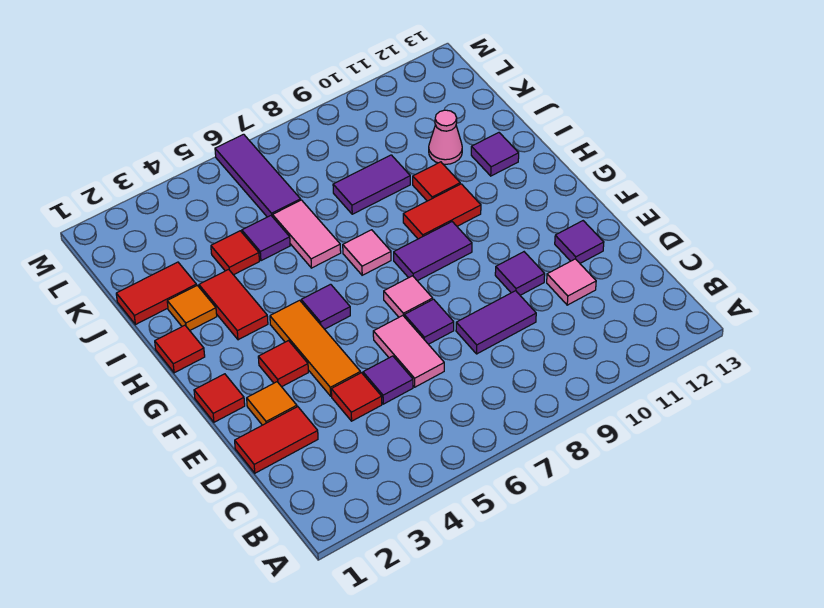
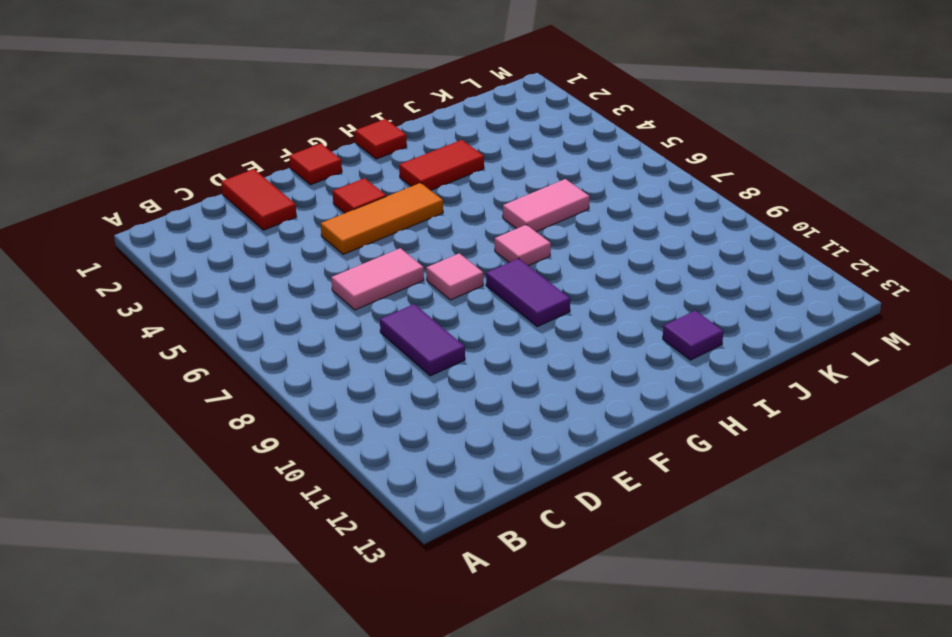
none -> red 1x1 tile [331,373,382,421]
none -> purple 1x1 tile [363,356,413,404]
none -> pink 1x1 tile [547,259,596,305]
none -> orange 1x1 tile [247,382,297,425]

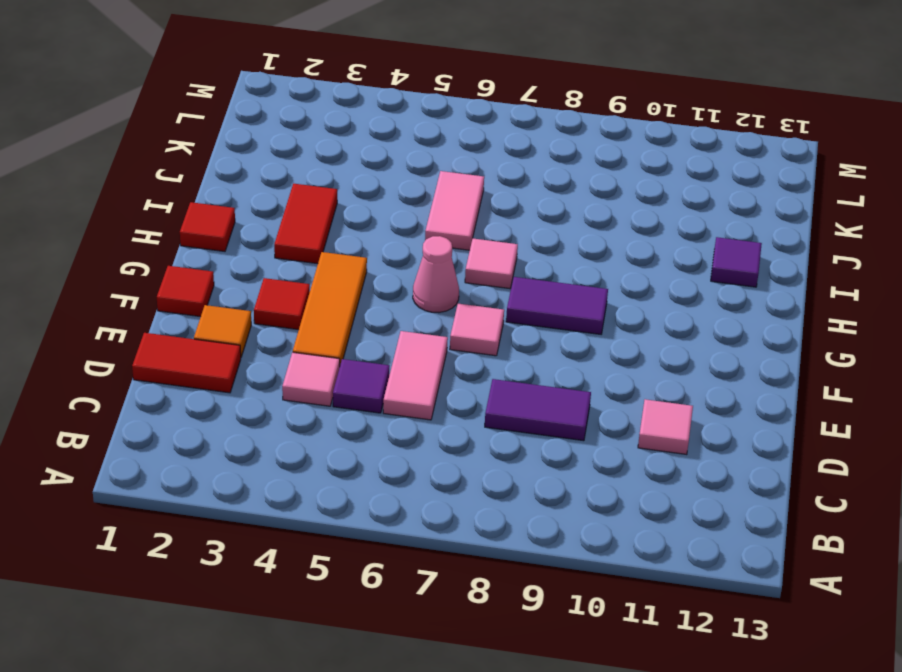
pink 1x1 tile [282,352,340,406] -> red 1x1 tile [331,373,382,421]
pink 1x1 cone [413,236,459,312] -> pink 1x1 cone moved to [429,110,462,164]
none -> purple 1x1 tile [404,299,454,344]
none -> purple 1x1 tile [495,252,545,295]
none -> purple 1x1 tile [555,221,604,263]
none -> purple 1x1 tile [301,284,350,329]

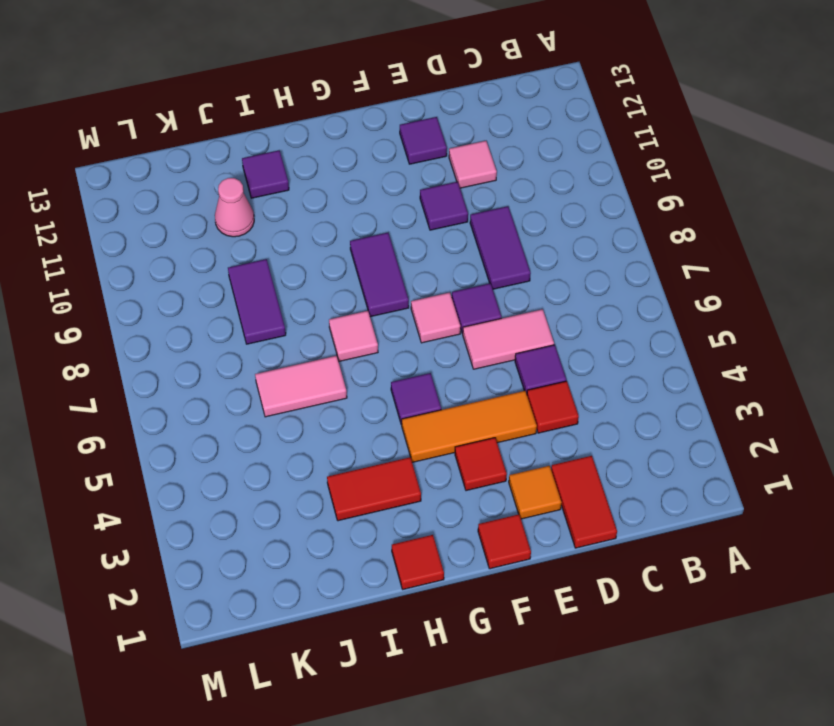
none -> red 1x2 tile [403,184,481,239]
none -> orange 1x1 tile [167,285,217,330]
none -> red 1x1 tile [413,162,460,201]
none -> red 1x2 tile [116,262,197,325]

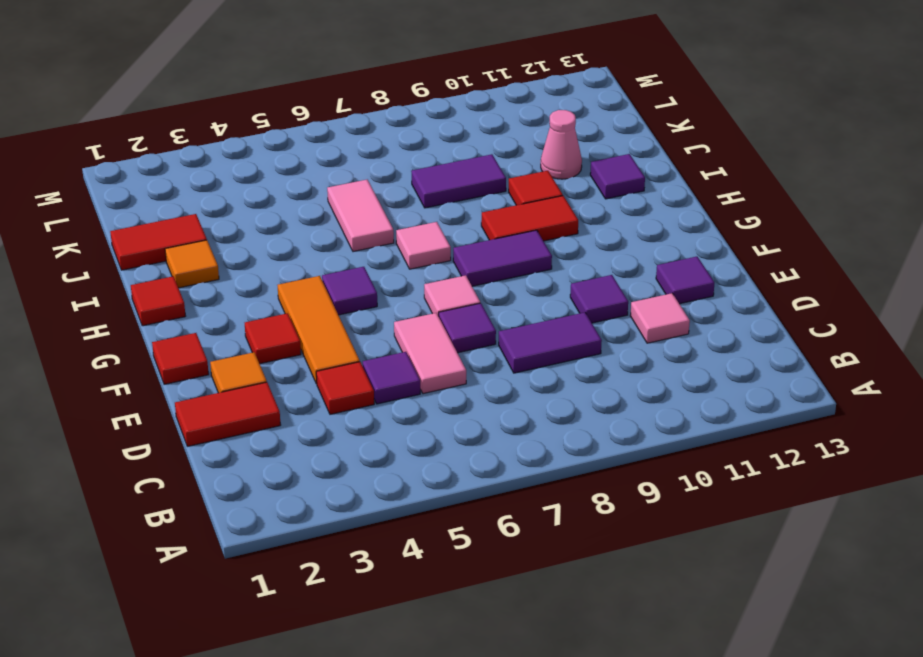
none -> red 1x2 tile [199,269,268,340]
none -> red 1x1 tile [211,231,259,275]
none -> purple 1x1 tile [242,216,290,261]
none -> purple 1x3 tile [215,134,301,217]

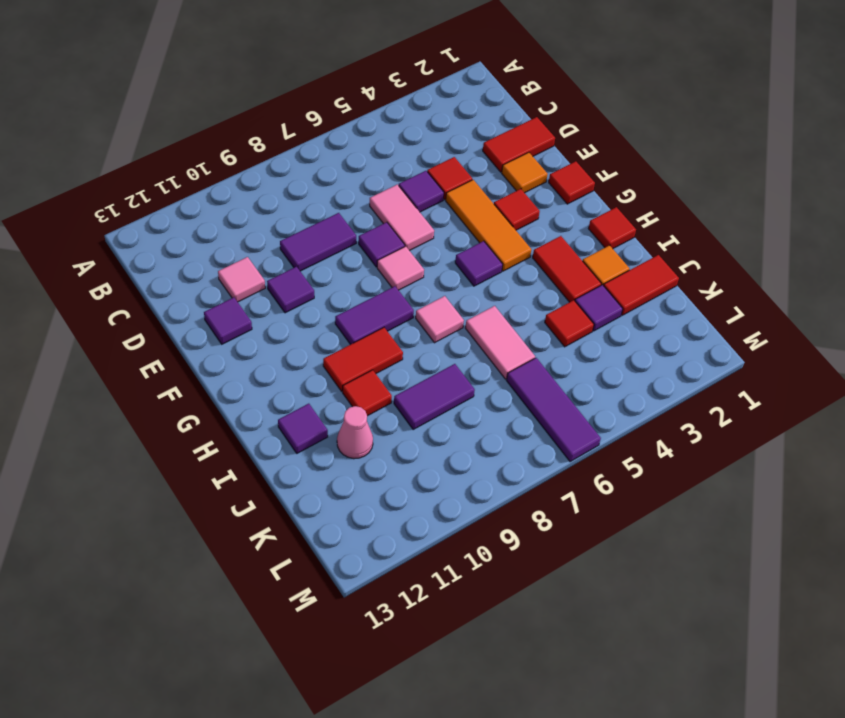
purple 1x1 tile [575,285,623,331] -> purple 1x1 tile moved to [242,216,290,261]

